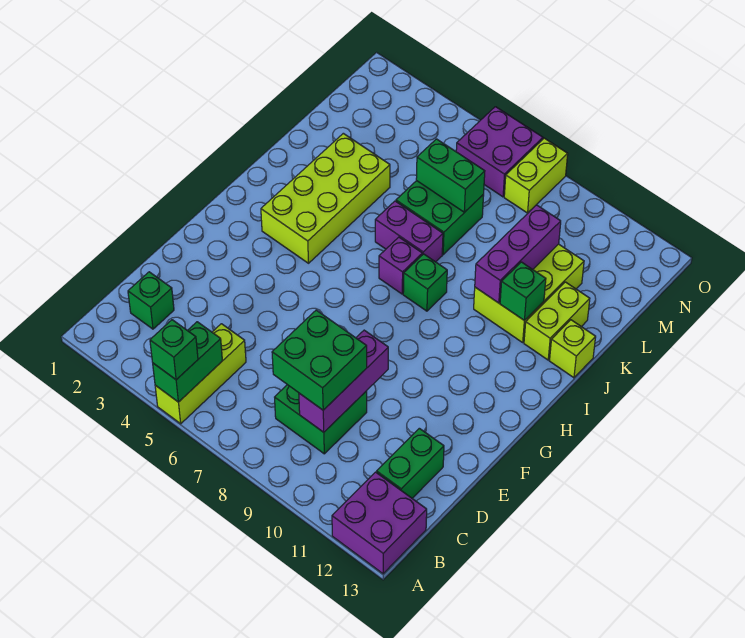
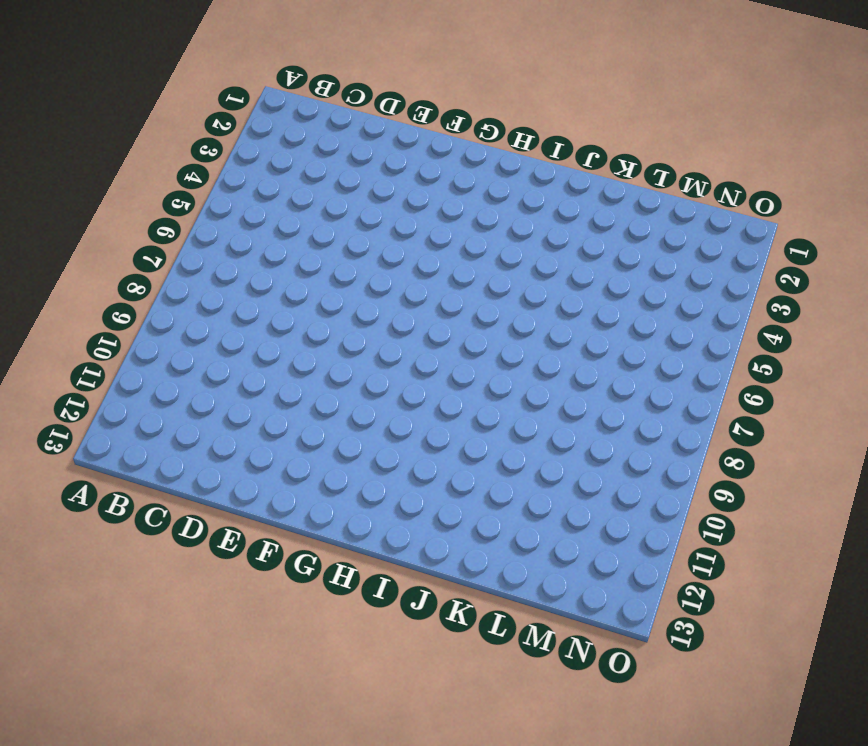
none -> lime 1x3 brick [155,324,246,424]
none -> purple 2x2 brick [332,472,427,574]
none -> green 1x1 brick [128,272,174,329]

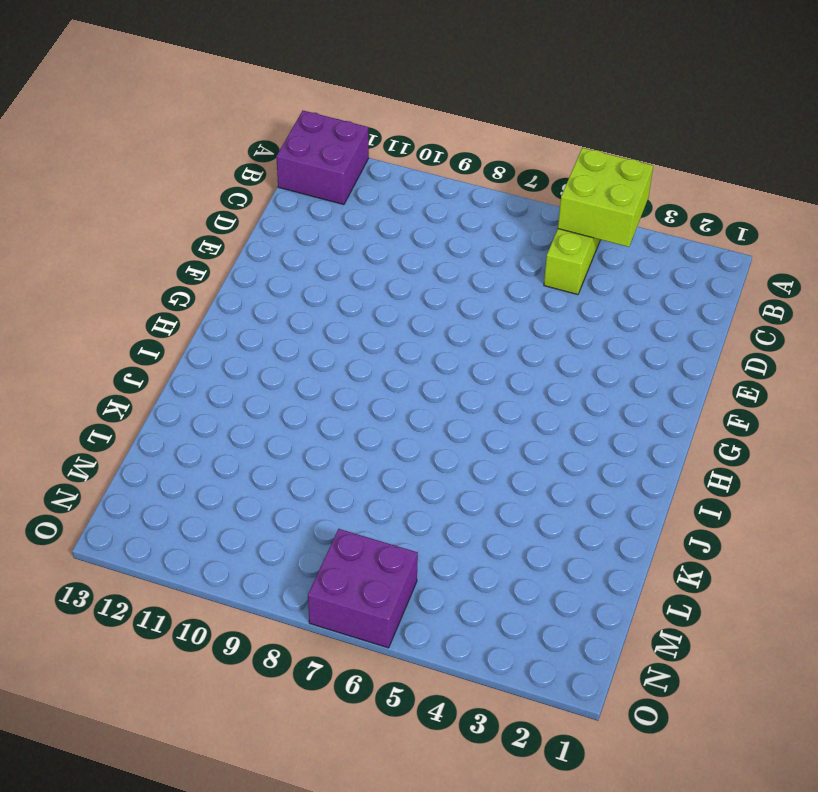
lime 2x2 brick [558,148,653,247] -> green 1x2 brick [153,322,222,402]
none -> green 1x1 brick [128,272,174,329]
none -> green 2x2 brick [275,385,367,454]
none -> green 1x2 brick [377,428,444,498]

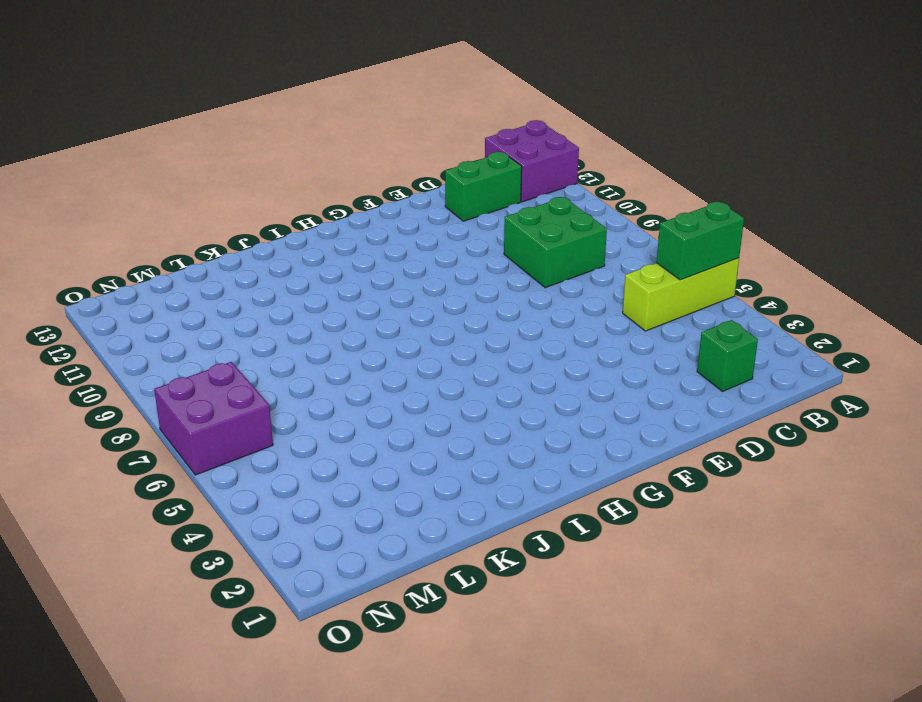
none -> lime 2x4 brick [261,133,390,263]
none -> purple 1x1 brick [379,237,422,294]
none -> green 1x1 brick [403,254,447,311]

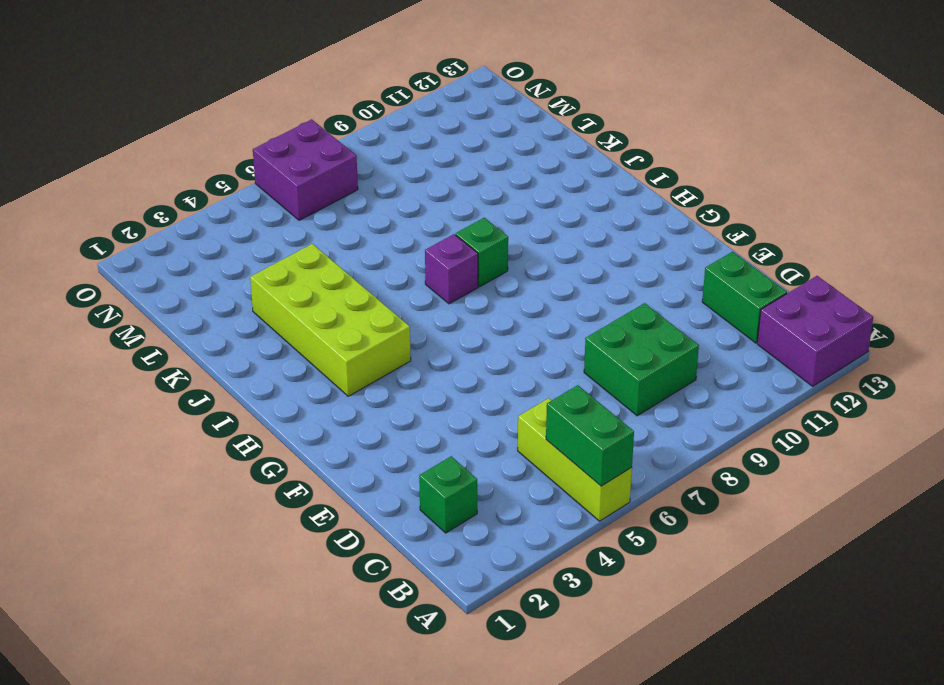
none -> purple 1x2 brick [375,201,443,262]
none -> lime 2x3 brick [474,244,584,342]
none -> lime 1x2 brick [524,282,590,360]

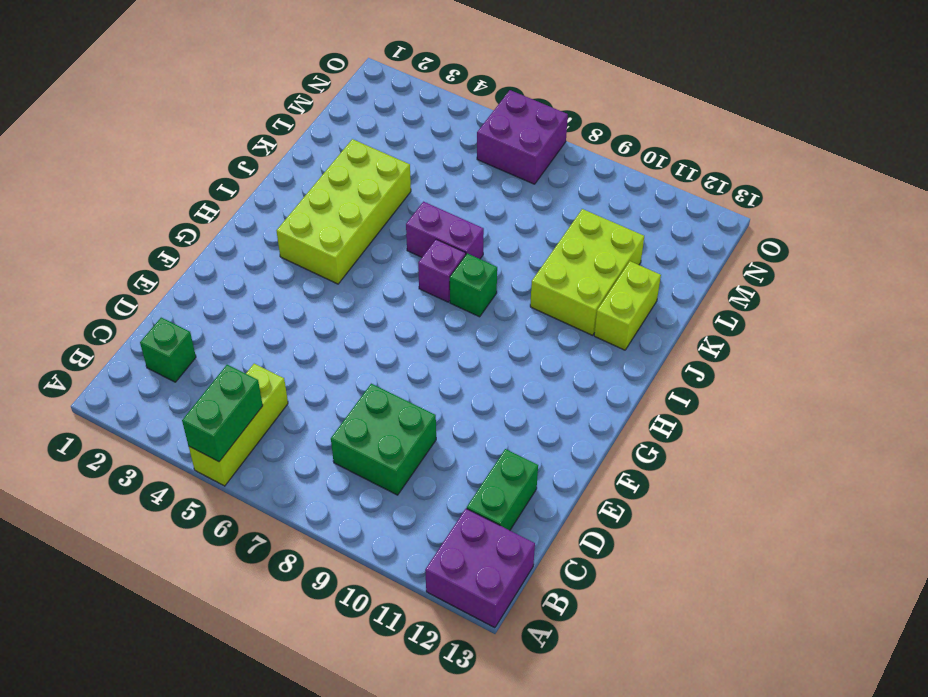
none -> lime 1x1 brick [550,320,596,378]
none -> green 2x2 brick [396,181,484,255]
none -> lime 1x2 brick [504,138,568,213]

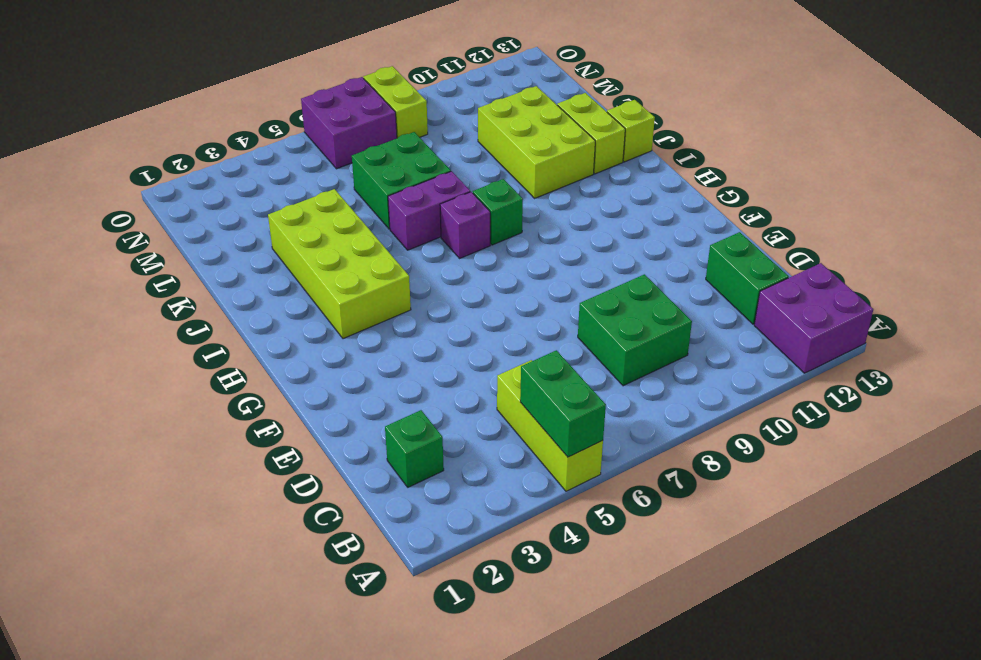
none -> purple 1x3 brick [299,330,388,432]
none -> purple 1x3 brick [475,205,561,303]
none -> green 1x1 brick [500,262,546,320]

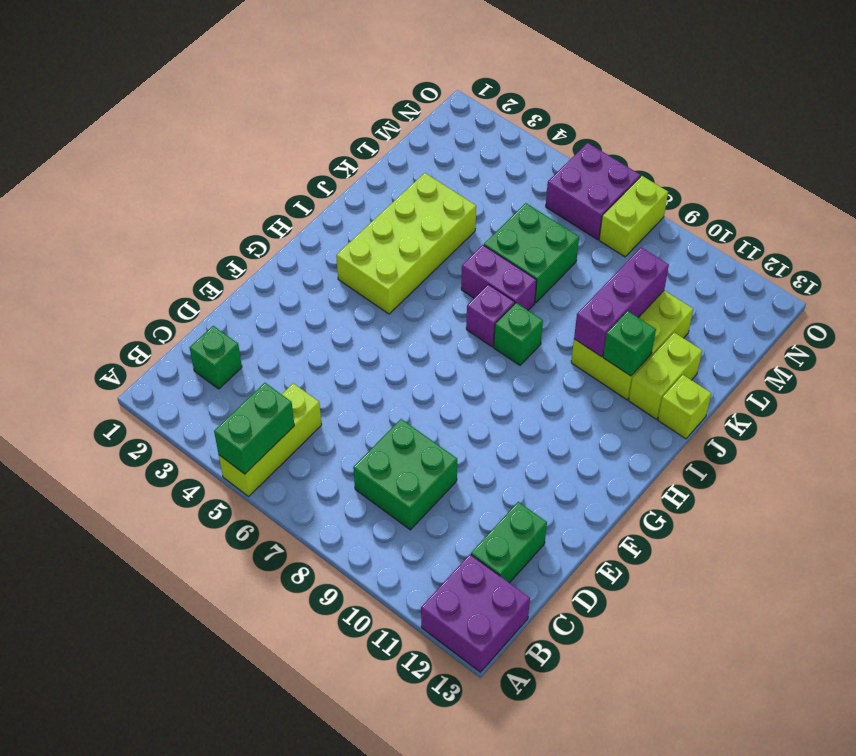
none -> purple 1x3 brick [299,330,388,432]
none -> green 1x2 brick [416,139,485,212]
none -> green 1x1 brick [150,320,198,380]

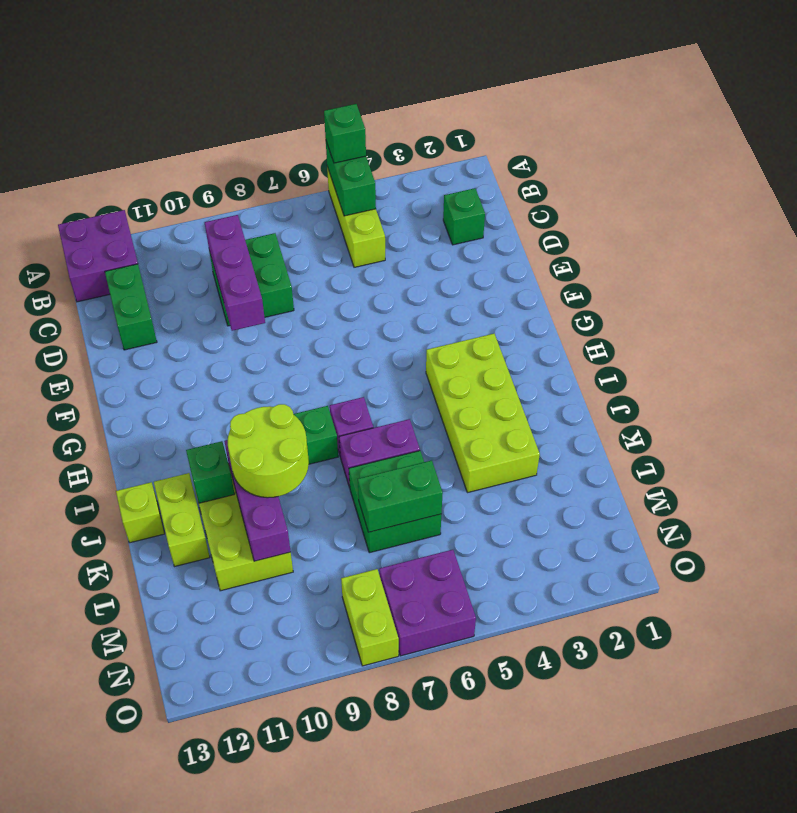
lime 2x2 round brick [228,404,309,498] -> none
none -> green 2x2 brick [272,310,367,410]

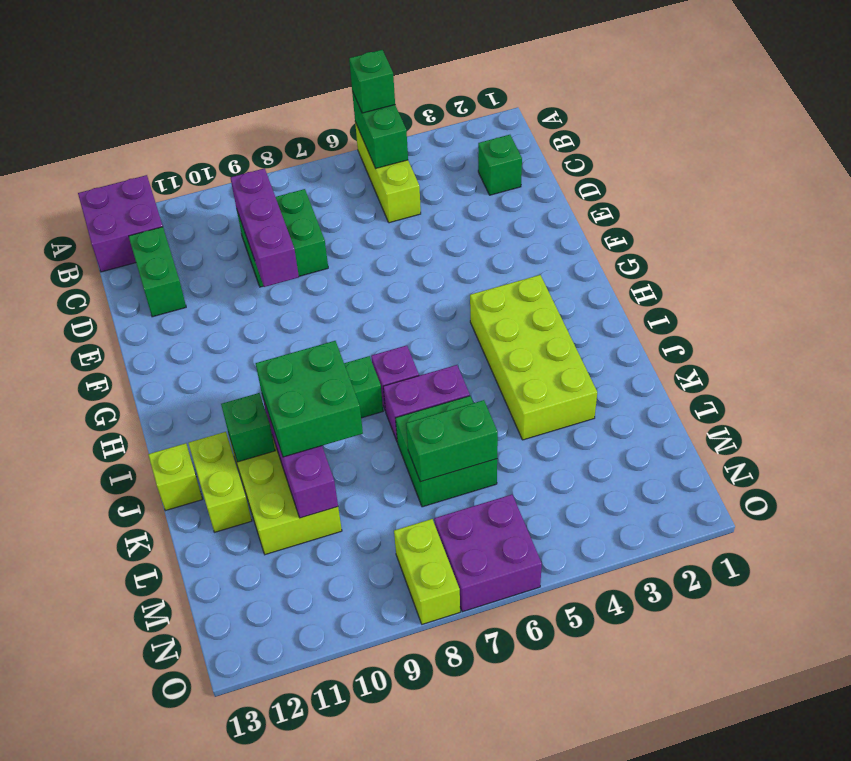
green 2x2 brick [256,341,363,457] -> green 2x2 brick moved to [272,310,367,410]

